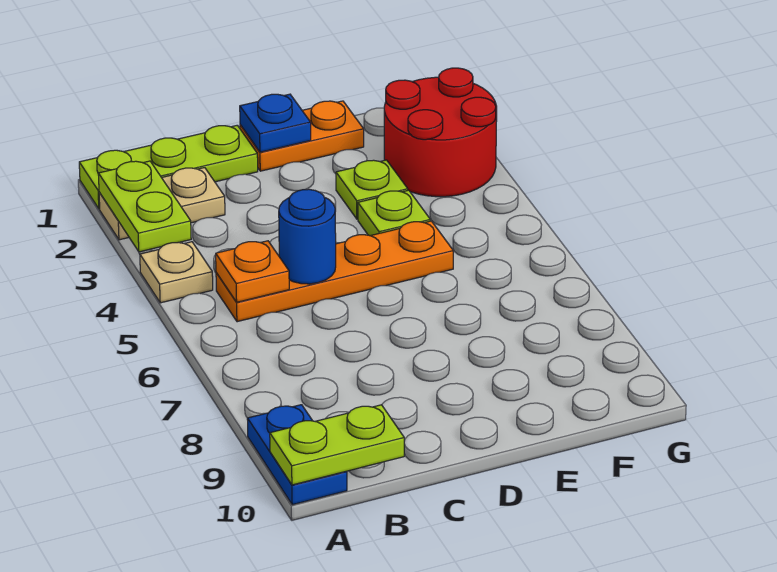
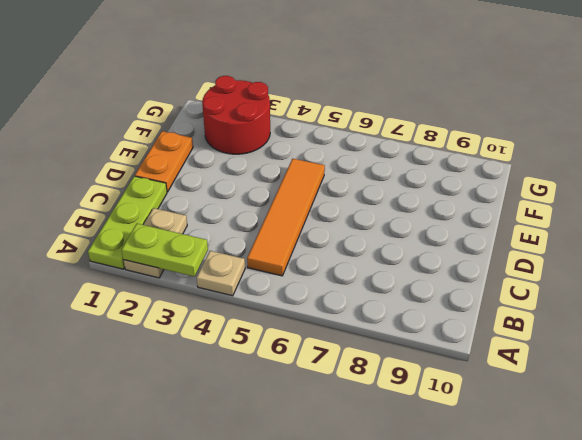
orange 1x4 tile [247,159,325,276] -> orange 1x4 plate [216,221,453,322]
none -> blue 1x2 plate [247,405,347,505]
none -> lime 1x1 plate [336,160,408,219]
none -> lime 1x1 plate [358,190,430,236]

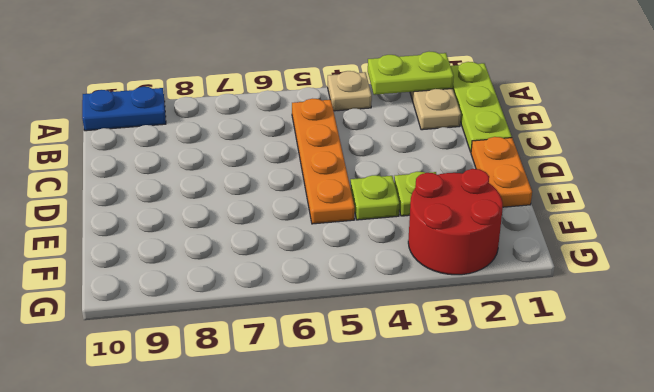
none -> lime 1x2 plate [270,405,404,485]
none -> orange 1x1 plate [216,241,289,302]
none -> blue 1x1 round brick [279,189,336,284]

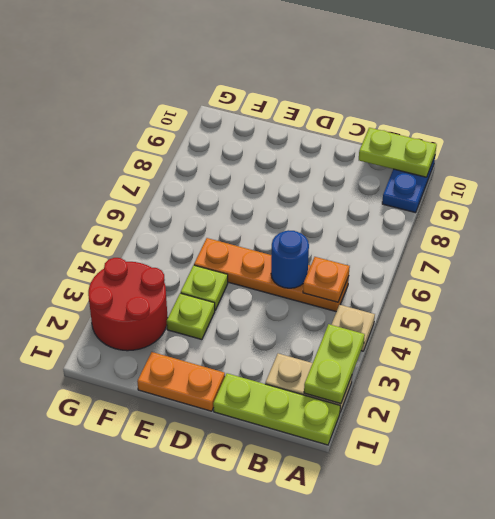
none -> blue 1x1 plate [240,94,311,152]

